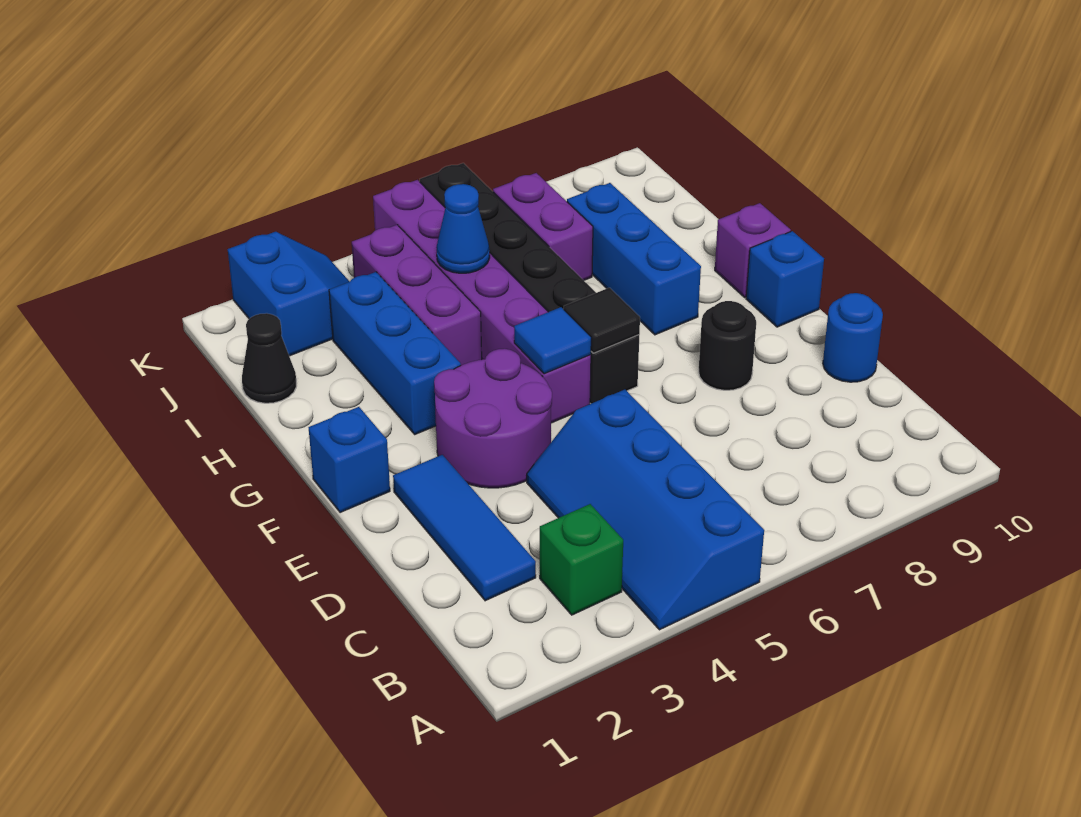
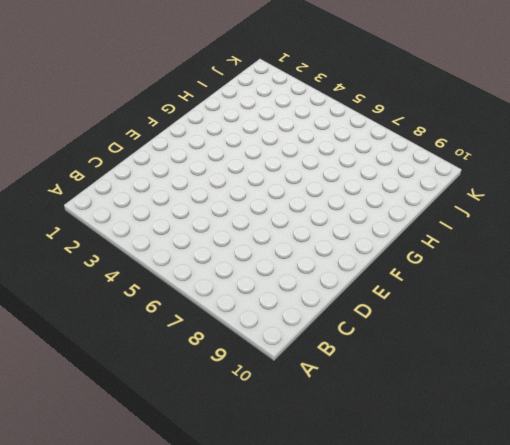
none -> blue 2x4 slope [527,390,764,630]
none -> green 1x1 brick [540,504,623,615]
none -> blue 1x3 tile [393,455,536,601]

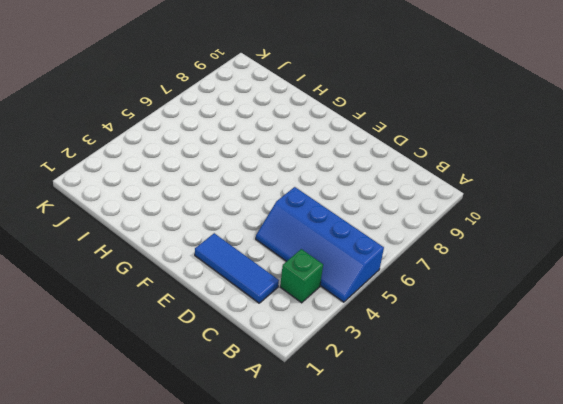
none -> blue 1x1 round brick [823,293,883,382]
none -> purple 2x2 round brick [434,349,552,488]
none -> black 1x1 round brick [699,301,756,390]

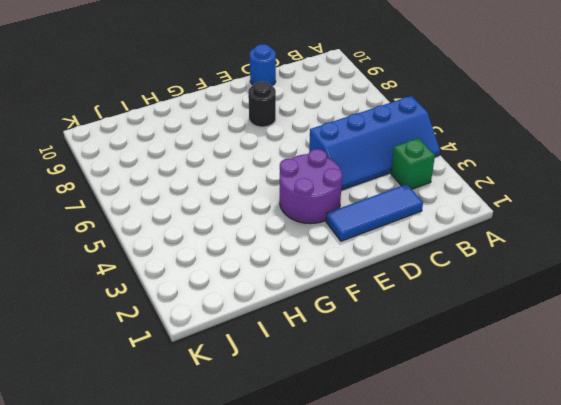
none -> blue 1x1 brick [309,407,390,513]
none -> purple 1x6 brick [373,180,591,423]
none -> black 1x6 brick [420,163,639,404]

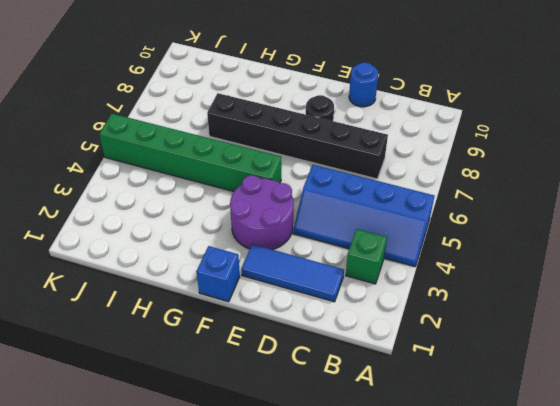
black 1x6 brick [207,93,388,179] -> black 1x6 brick moved to [420,163,639,404]
green 1x6 brick [99,114,281,191] -> purple 1x6 brick [373,180,591,423]
none -> blue 1x1 brick [746,231,824,327]
none -> blue 1x3 brick [329,272,461,434]
none -> blue 1x3 brick [567,183,701,335]

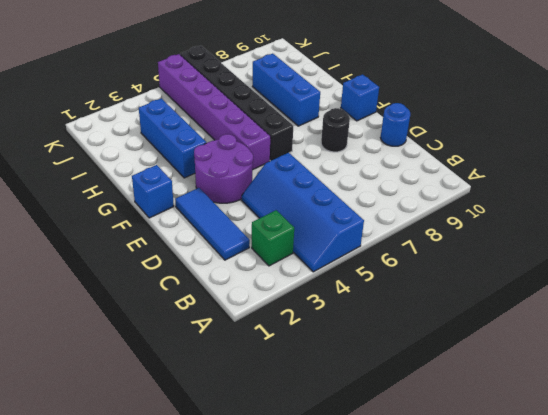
none -> purple 1x1 brick [715,203,791,297]
none -> purple 1x3 brick [352,225,482,365]
none -> black 1x1 cone [242,313,296,403]

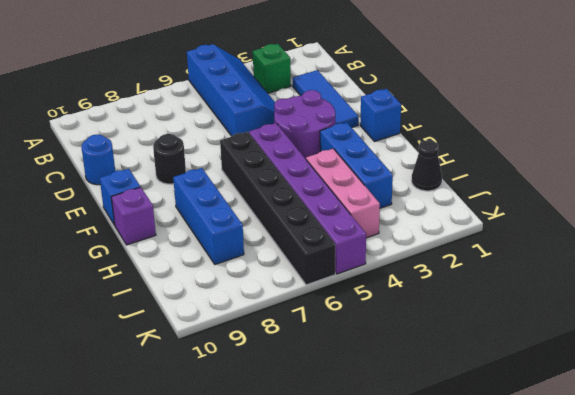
pink 1x3 brick [306,149,380,238] -> purple 1x3 brick [352,225,482,365]
none -> purple 1x2 brick [493,173,593,280]
none -> blue 2x2 slope [228,232,350,356]
none -> blue 1x1 tile [514,307,591,374]

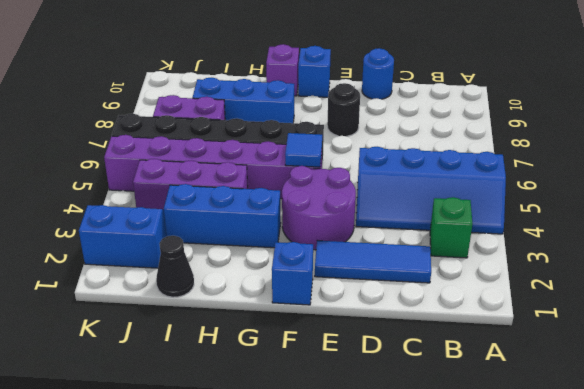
none -> black 1x1 tile [564,288,640,353]
none -> blue 1x1 cone [436,184,490,273]

